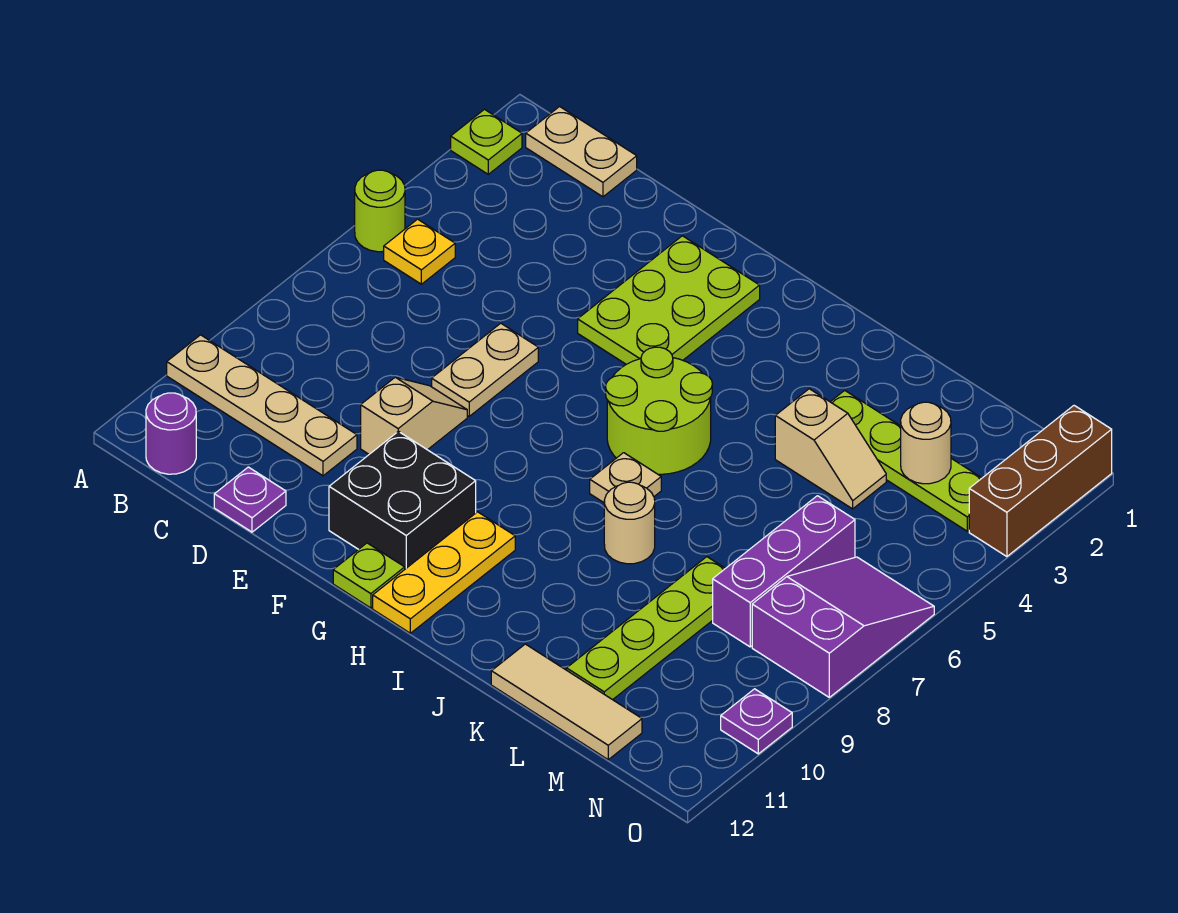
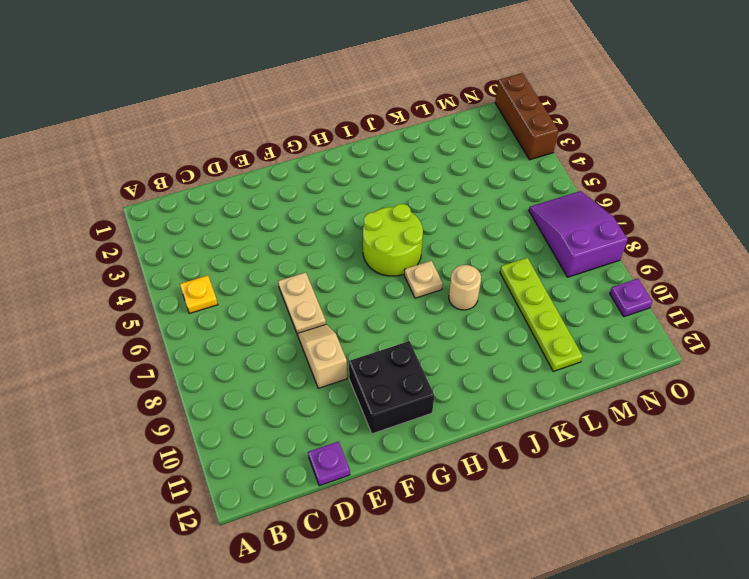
none -> lime 1x1 plate [451,109,522,174]
none -> lime 1x1 round brick [355,170,405,252]
none -> tan 1x4 plate [167,335,357,476]

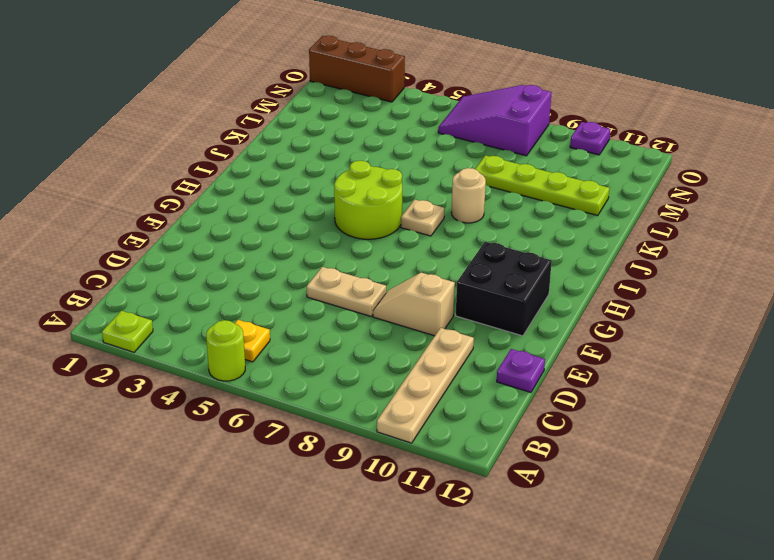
none -> tan 1x2 plate [526,107,637,197]
none -> purple 1x1 round brick [146,393,196,474]
none -> lime 2x3 plate [578,236,760,364]

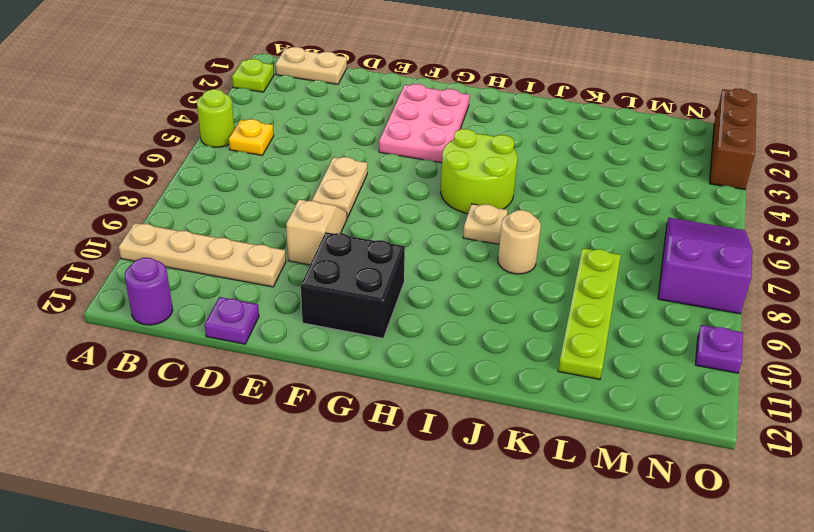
pink 2x3 plate [379,84,470,163] -> lime 2x3 plate [578,236,760,364]
none -> lime 1x1 plate [333,543,405,608]
none -> yellow 1x3 plate [373,512,515,633]
none -> lime 1x4 plate [831,390,982,531]

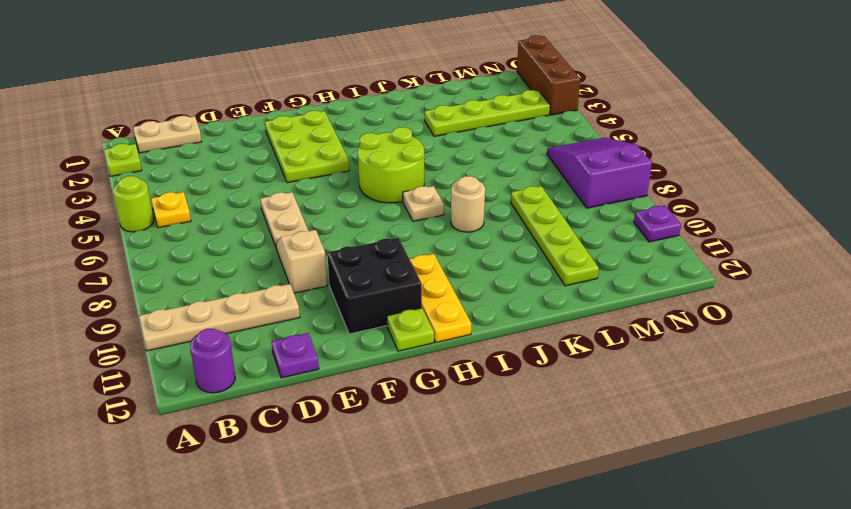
none -> tan 1x2 slope [775,389,886,509]
none -> tan 1x3 tile [491,644,642,759]
none -> purple 1x3 brick [713,496,855,647]

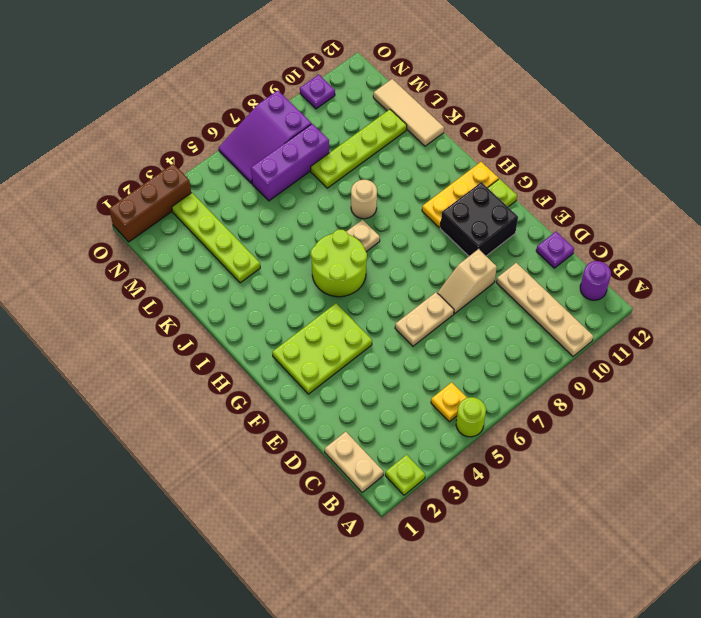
none -> tan 1x2 slope [775,389,886,509]
none -> tan 1x1 round brick [901,402,951,484]

